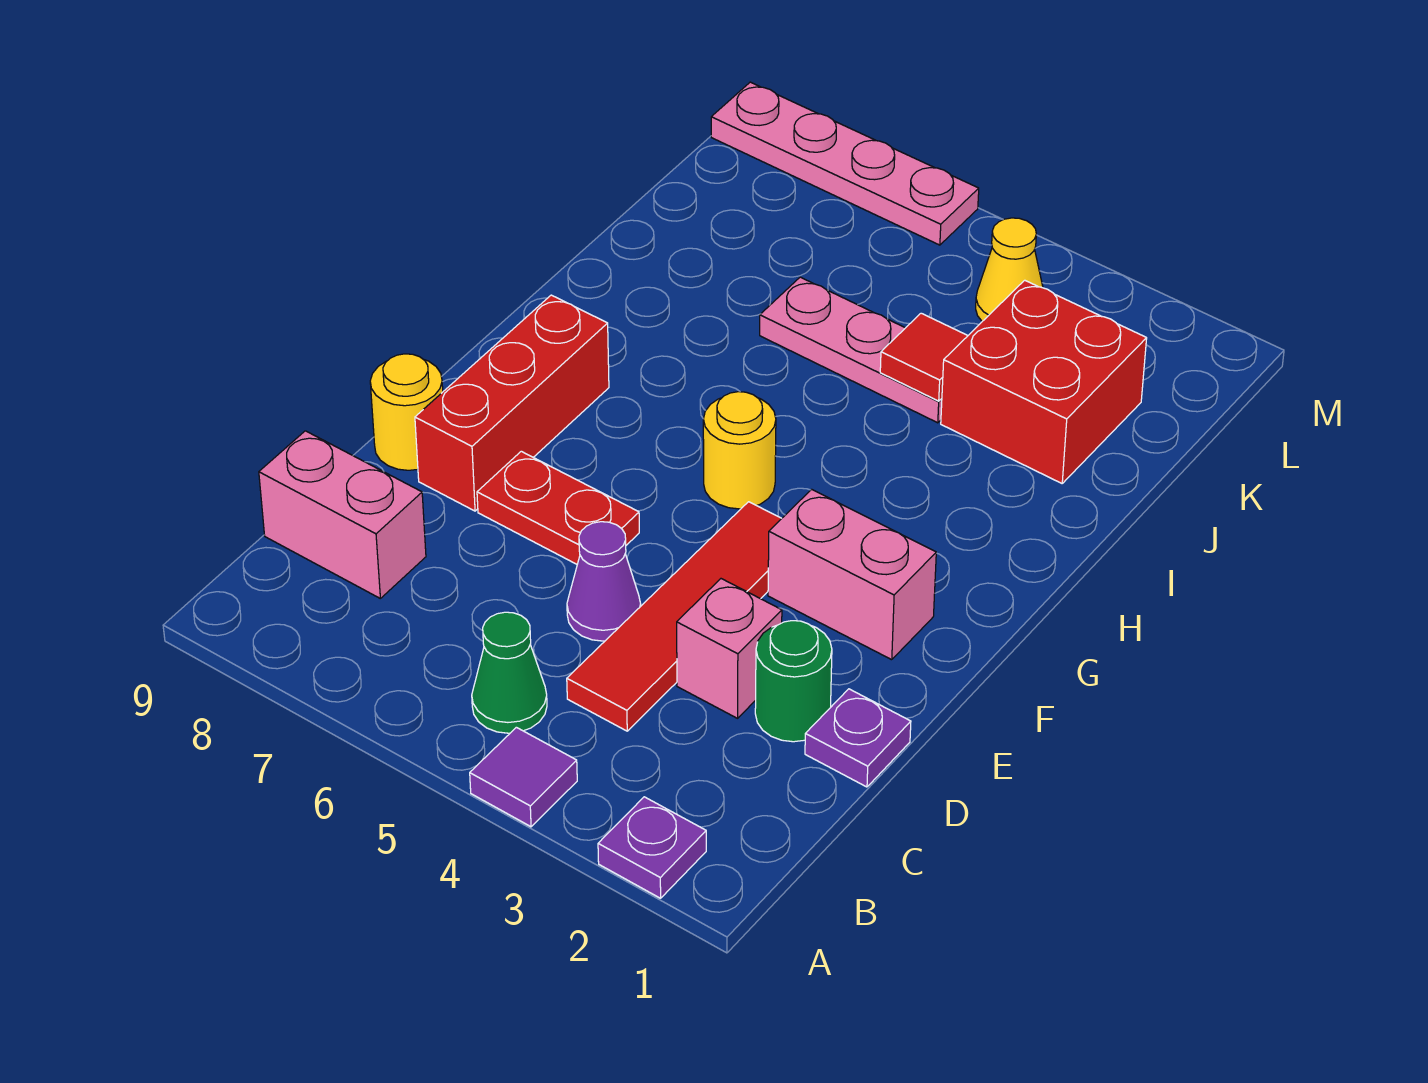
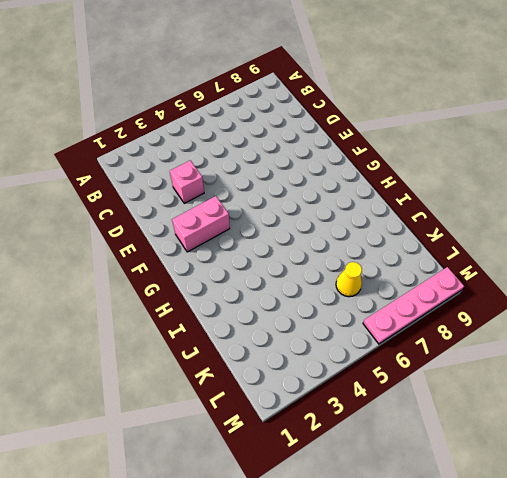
yellow 1x1 cone [336,262,362,297] -> yellow 1x1 cone moved to [976,218,1043,321]
none -> purple 1x1 plate [598,797,706,898]
none -> purple 1x1 tile [470,727,577,827]
none -> green 1x1 cone [472,612,547,733]

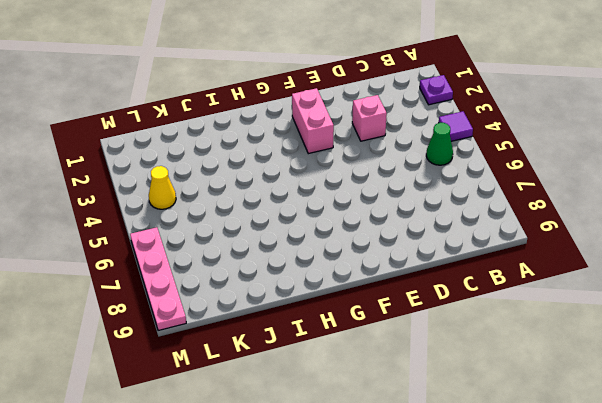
none -> red 1x4 tile [567,502,782,731]
none -> pink 1x2 brick [259,431,426,598]
none -> purple 1x1 plate [805,689,911,787]

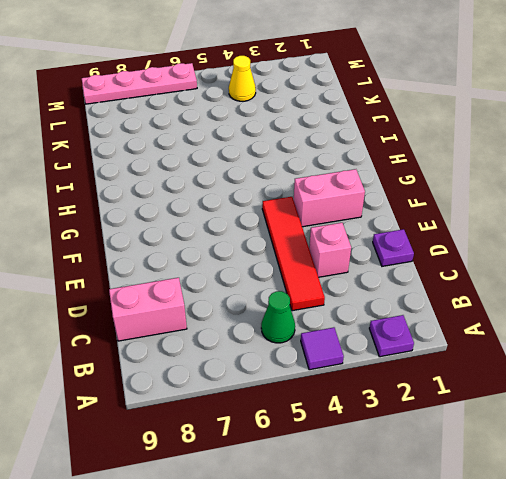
none -> green 1x1 round brick [755,621,832,742]
none -> purple 1x1 cone [567,522,641,641]
none -> red 1x2 plate [477,451,639,564]

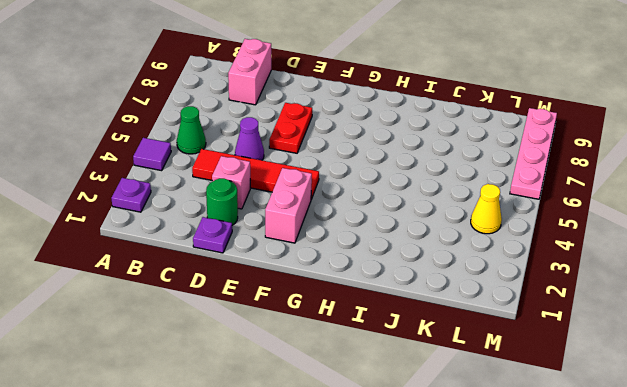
none -> red 1x3 brick [415,295,609,511]
none -> yellow 1x1 round brick [370,354,443,470]
none -> yellow 1x1 round brick [703,392,776,509]

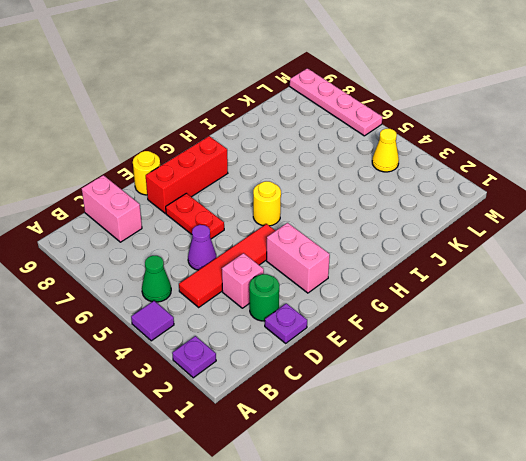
none -> red 2x2 brick [941,280,1147,483]
none -> pink 1x3 plate [760,277,942,423]
none -> red 1x1 tile [880,313,968,401]

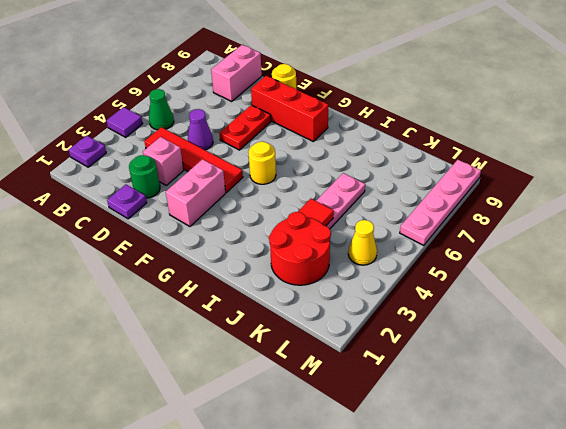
red 2x2 round brick [269,212,331,285] -> red 2x2 brick [941,280,1147,483]

